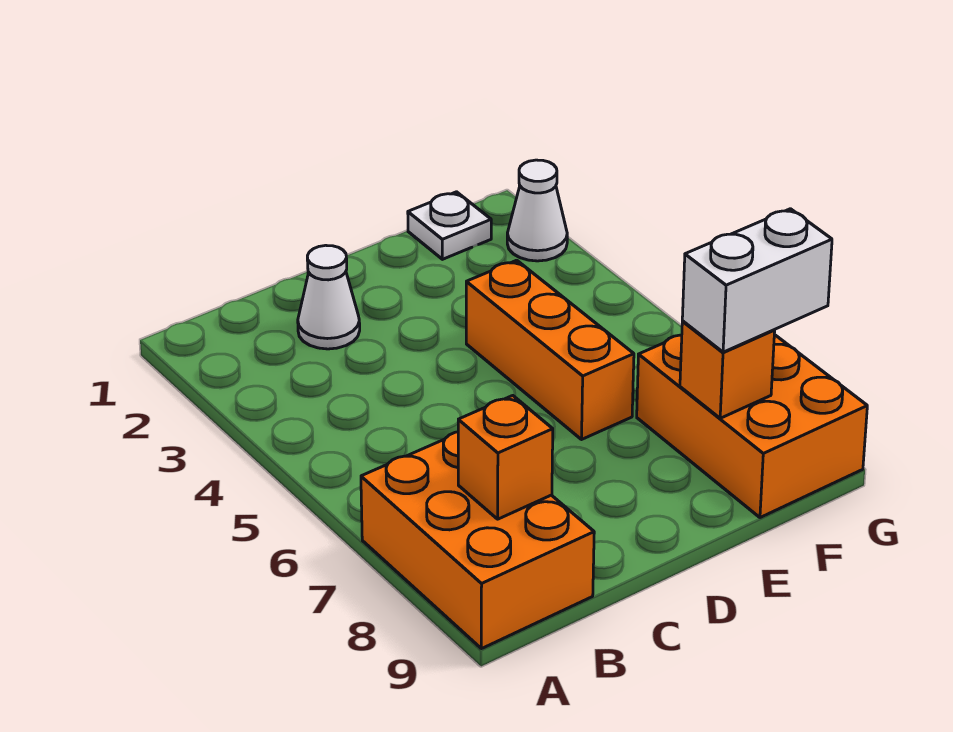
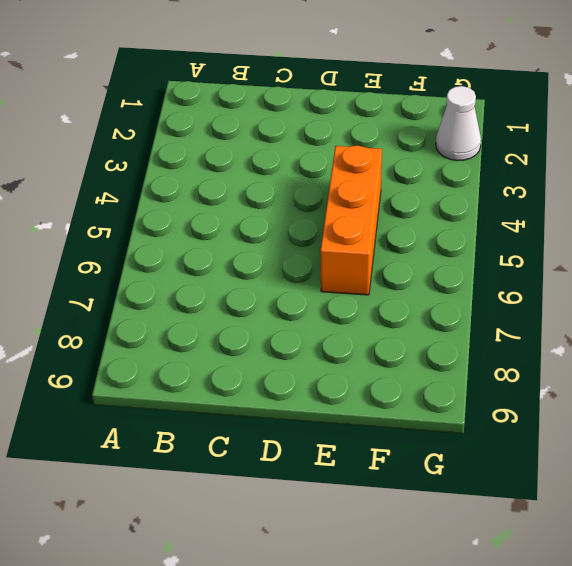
none -> orange 2x3 brick [361,432,594,649]
none -> white 1x1 cone [298,245,360,349]

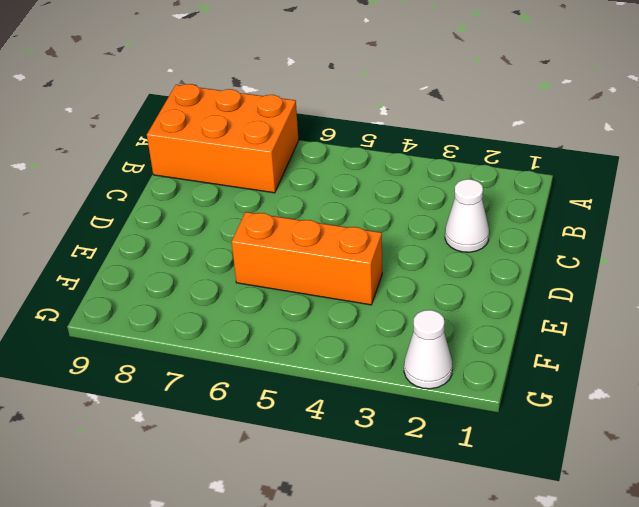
none -> white 1x1 plate [408,192,491,259]
none -> orange 2x3 brick [637,334,867,518]

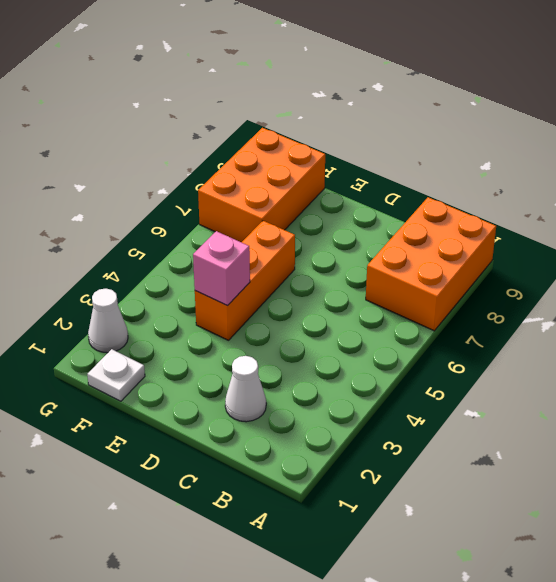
pink 1x1 brick [193,231,250,306] -> none
none -> orange 1x1 brick [458,396,553,519]
none -> orange 1x1 brick [680,321,775,418]

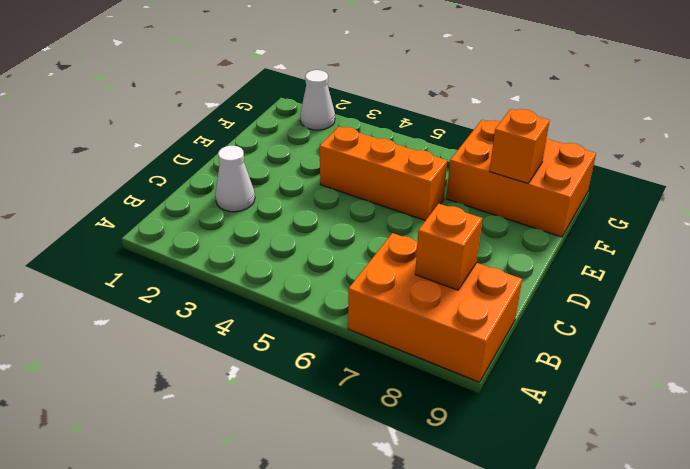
none -> white 1x1 plate [408,192,491,259]
none -> white 1x2 brick [682,209,832,352]

